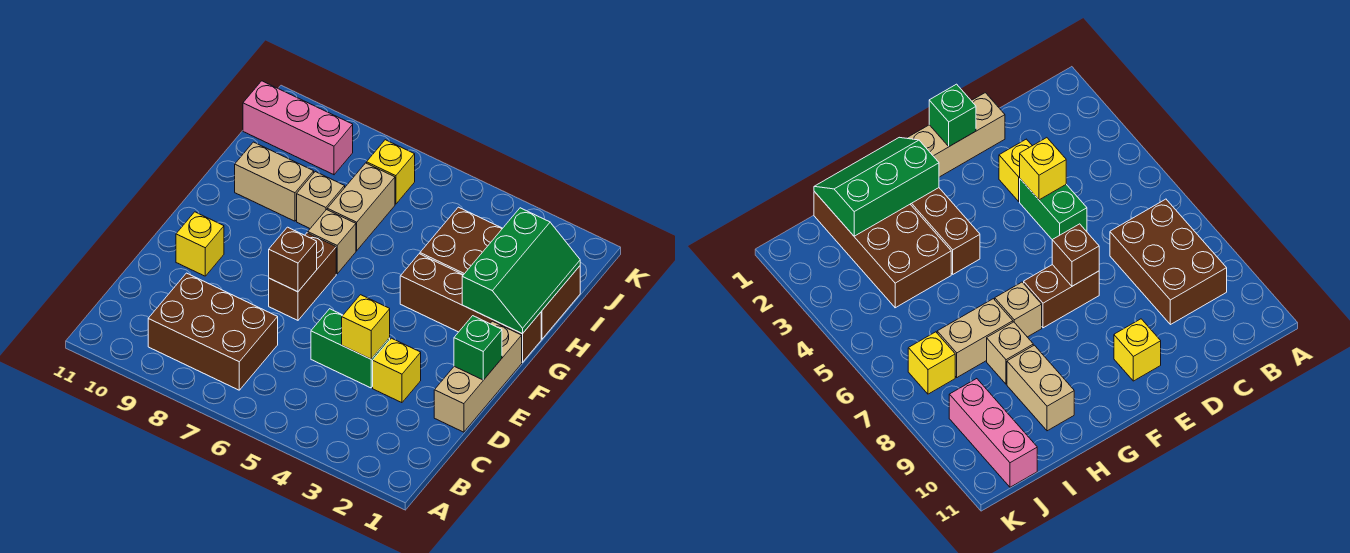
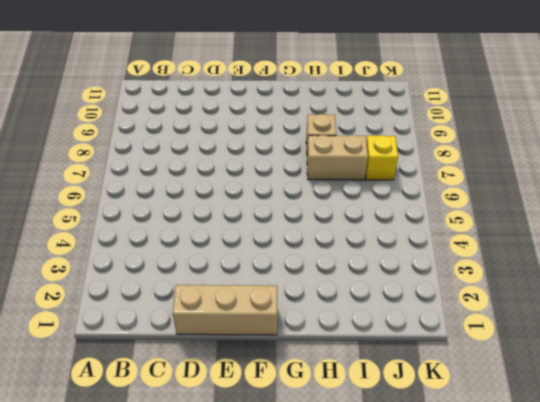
none -> brown 2x3 brick [148,273,278,390]
none -> yellow 1x1 brick [373,338,421,403]
none -> green 1x2 brick [311,309,390,388]

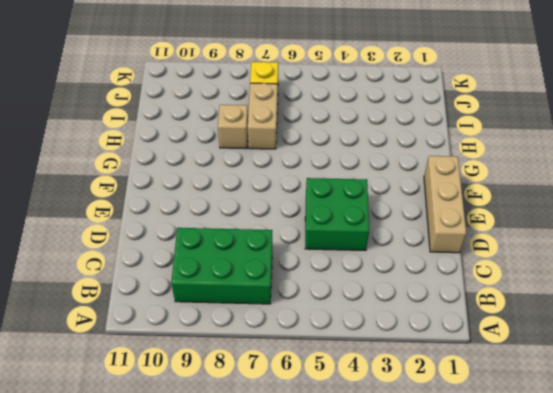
green 2x3 brick [171,228,272,304] -> brown 2x3 brick [148,273,278,390]
green 2x2 brick [305,178,369,251] -> green 1x2 brick [311,309,390,388]
none -> yellow 1x1 brick [373,338,421,403]
none -> brown 1x2 brick [269,233,336,320]
none -> yellow 1x1 brick [176,212,224,276]

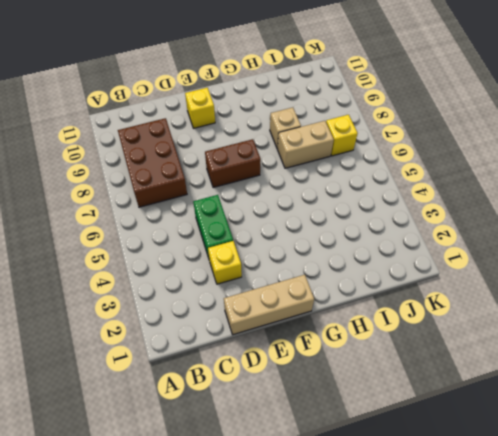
none -> brown 1x4 brick [400,254,541,362]
none -> tan 1x1 brick [308,210,356,274]
none -> brown 2x4 brick [420,207,580,339]

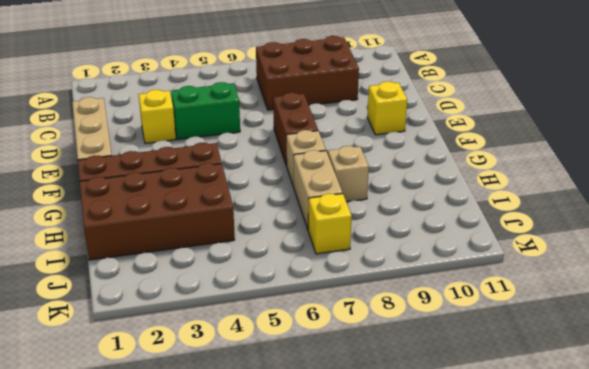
none -> tan 1x2 brick [235,142,314,221]
none -> pink 1x3 brick [243,81,353,175]
none -> yellow 1x1 brick [342,295,390,359]

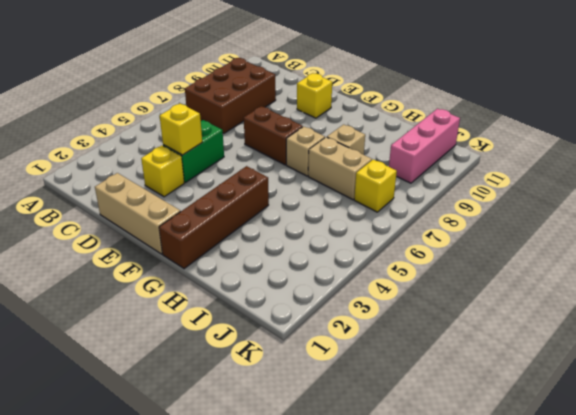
none -> brown 2x4 brick [420,207,580,339]
none -> tan 1x2 brick [235,142,314,221]
none -> green 1x1 brick [454,316,502,380]

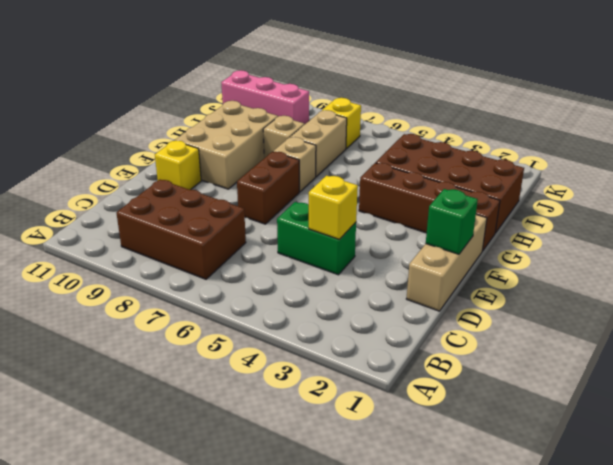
tan 2x3 brick [175,101,278,189] -> tan 1x2 brick [235,142,314,221]
none -> yellow 1x1 brick [373,338,421,403]
none -> brown 1x1 brick [269,227,317,292]
none -> green 2x3 slope [462,208,580,334]

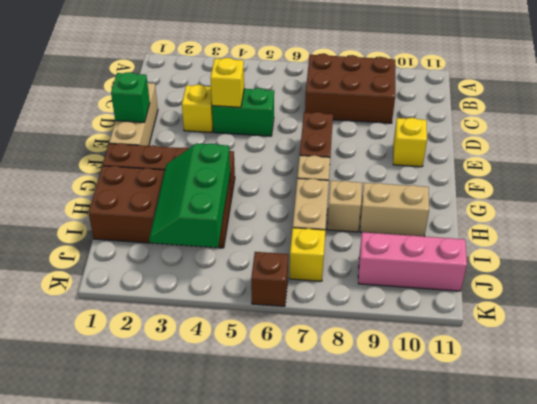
green 2x3 slope [149,143,230,248] -> green 2x3 slope moved to [462,208,580,334]
brown 1x1 brick [251,252,288,306] -> brown 1x1 brick moved to [269,227,317,292]

